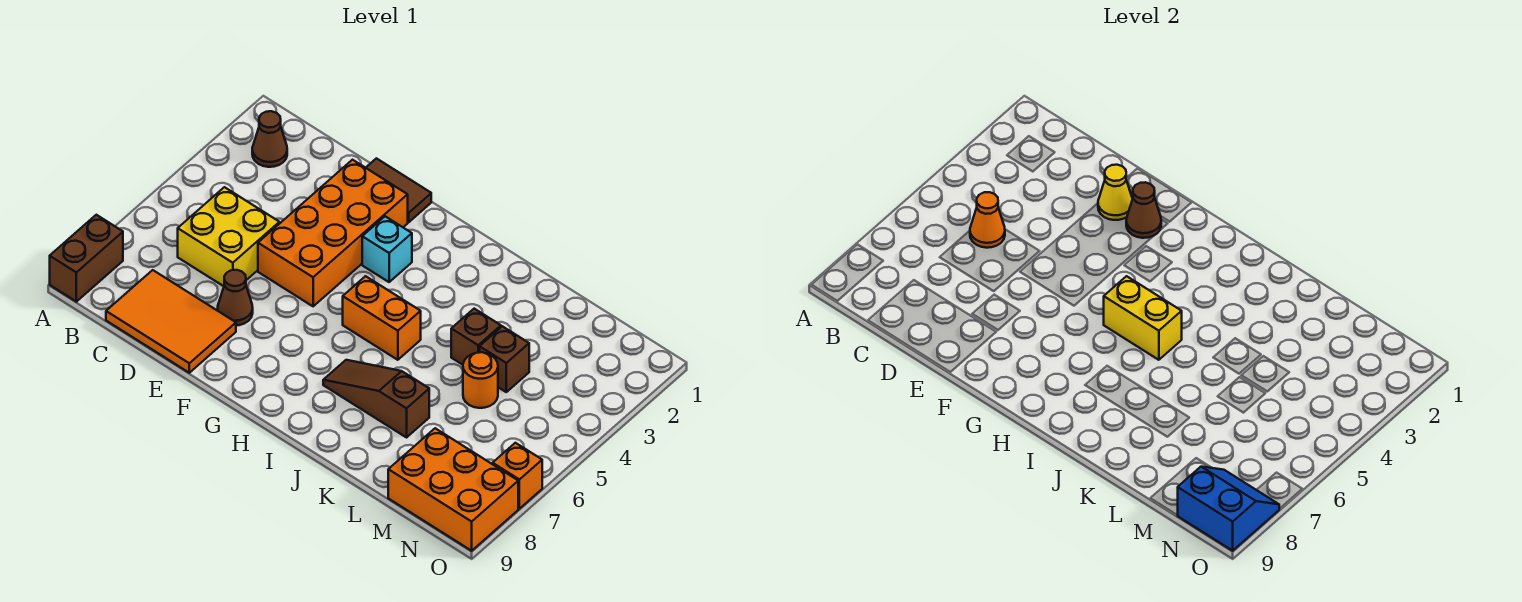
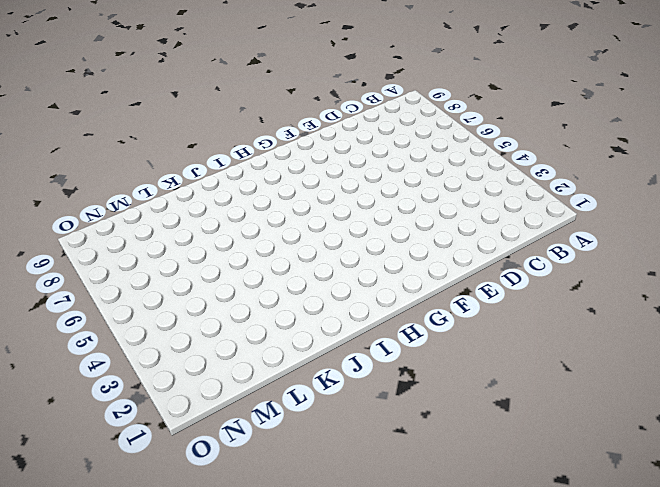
none -> brown 1x2 brick [50,215,123,302]
none -> brown 1x1 cone [252,111,287,167]
none -> yellow 2x2 brick [178,187,279,286]

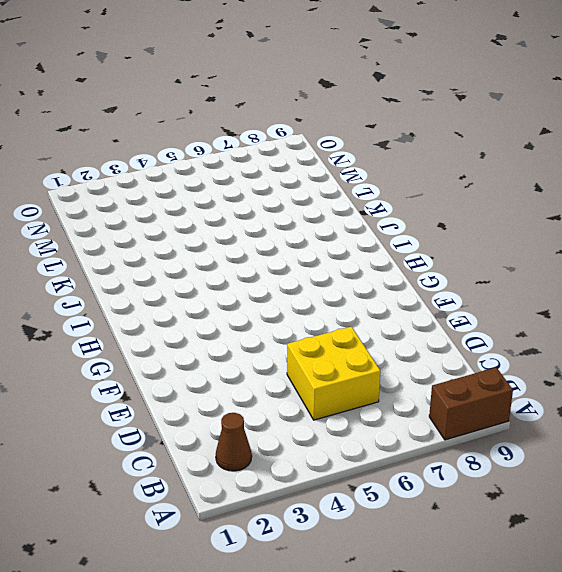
none -> orange 2x3 tile [106,270,236,373]
none -> brown 1x2 tile [366,158,431,222]
none -> orange 2x4 brick [258,160,408,306]

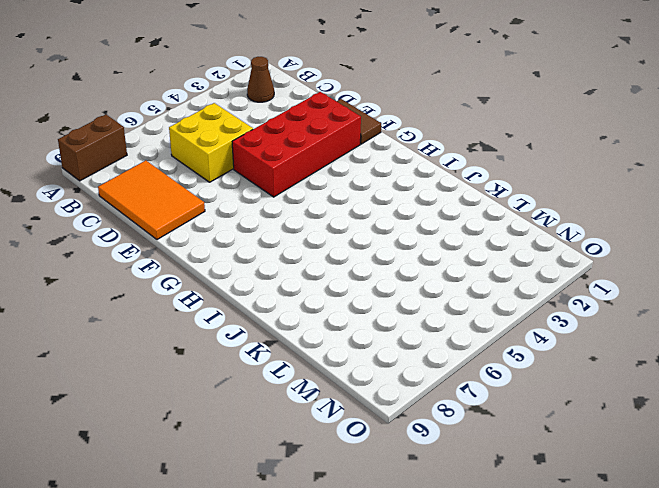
red 2x4 brick [232,92,361,197] -> orange 2x4 brick [258,160,408,306]
none -> brown 1x1 cone [218,270,253,325]
none -> cyan 1x1 brick [362,216,412,282]
none -> orange 1x2 brick [343,276,421,360]

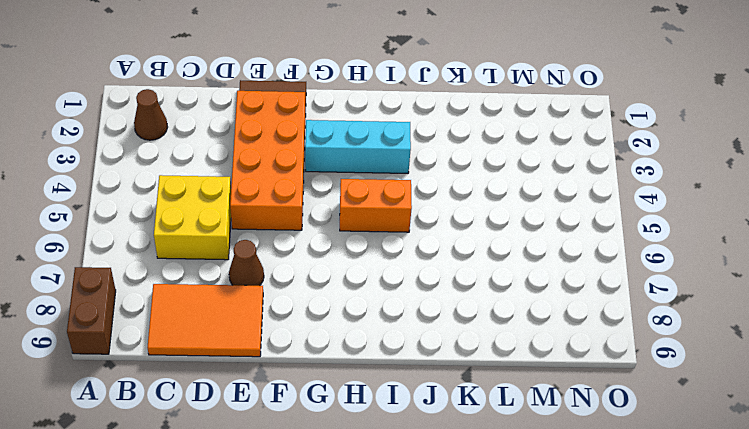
cyan 1x3 brick [305,120,411,173] -> cyan 1x1 brick [362,216,412,282]
none -> brown 1x3 slope [323,360,429,437]
none -> brown 1x1 brick [451,309,501,365]
none -> brown 1x1 brick [480,326,529,392]

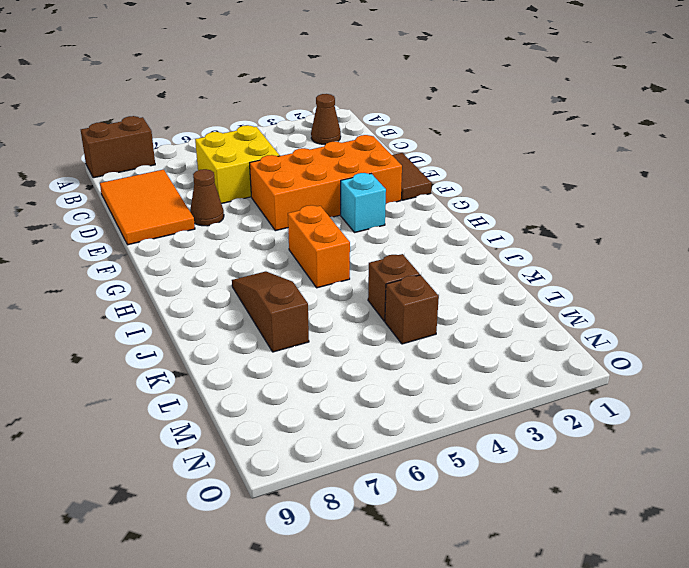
none -> orange 1x1 round brick [463,352,498,408]
none -> orange 2x3 brick [388,428,518,551]
none -> orange 1x1 brick [493,443,542,509]

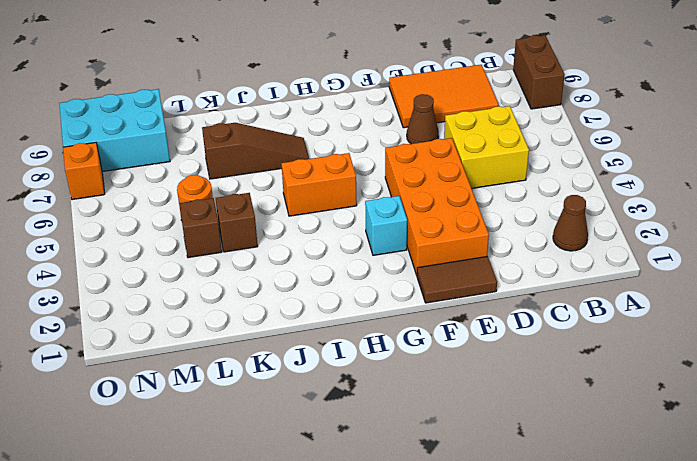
cyan 2x3 brick [59,89,170,172] -> orange 2x3 brick [388,428,518,551]
none -> orange 1x1 cone [970,192,1005,248]
none -> yellow 1x1 cone [1098,165,1133,220]
none -> brown 1x1 cone [1126,182,1161,238]

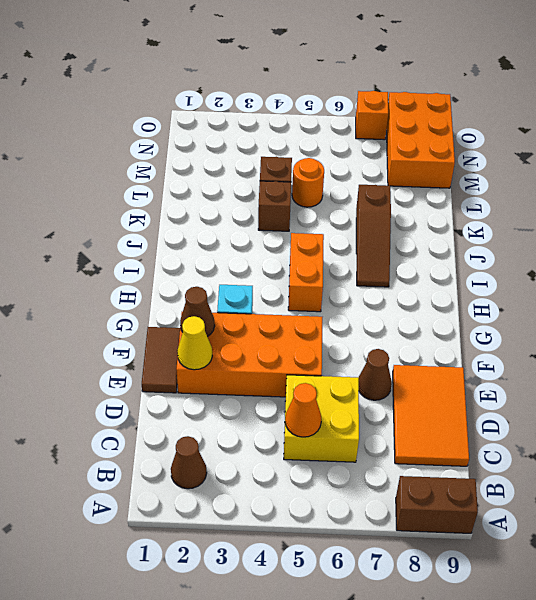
none -> yellow 1x2 brick [1104,276,1182,360]
none -> blue 2x2 slope [1177,467,1279,551]

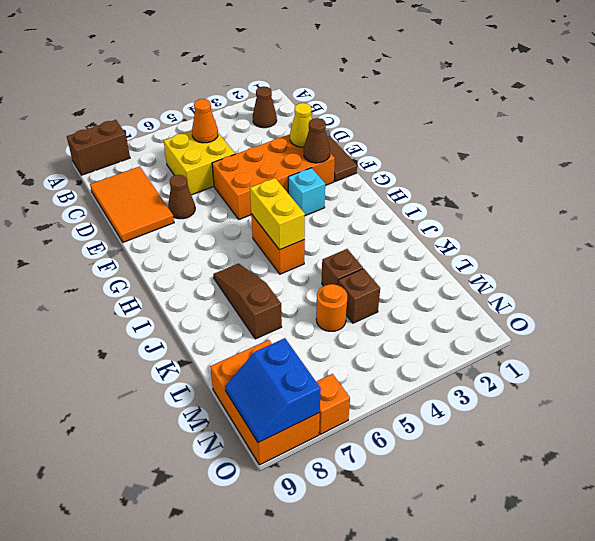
blue 2x2 slope [225,338,321,443] -> blue 2x2 slope turned to [1177,467,1279,551]

